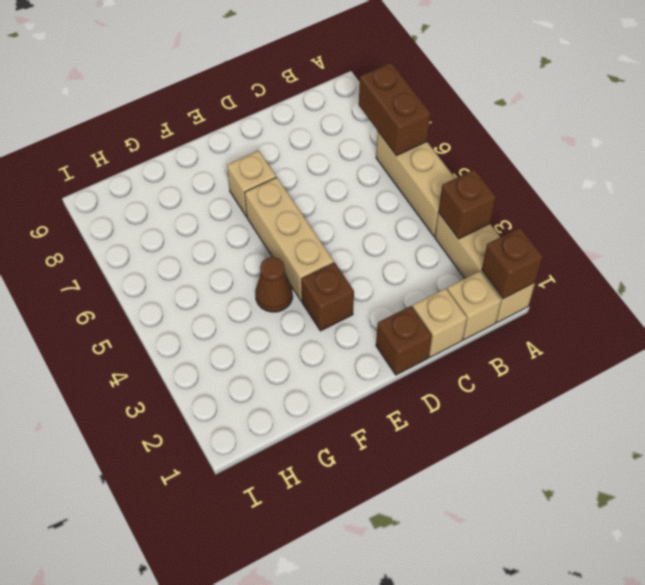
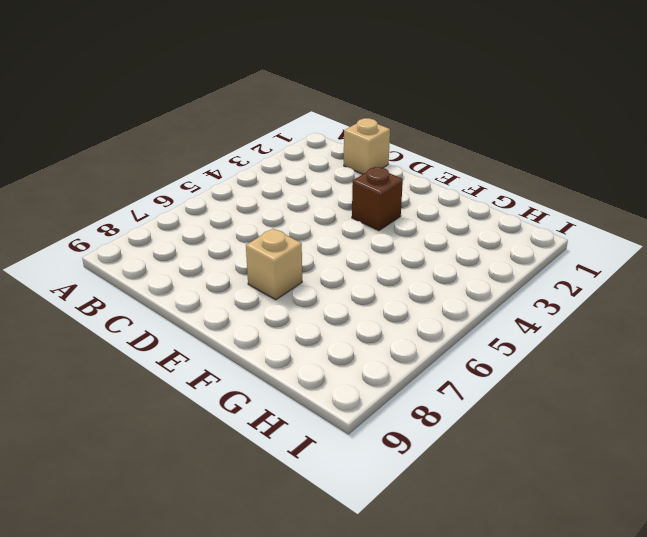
none -> tan 1x3 brick [435,213,535,322]
none -> tan 1x3 brick [376,132,455,236]
none -> tan 1x1 brick [447,271,501,340]

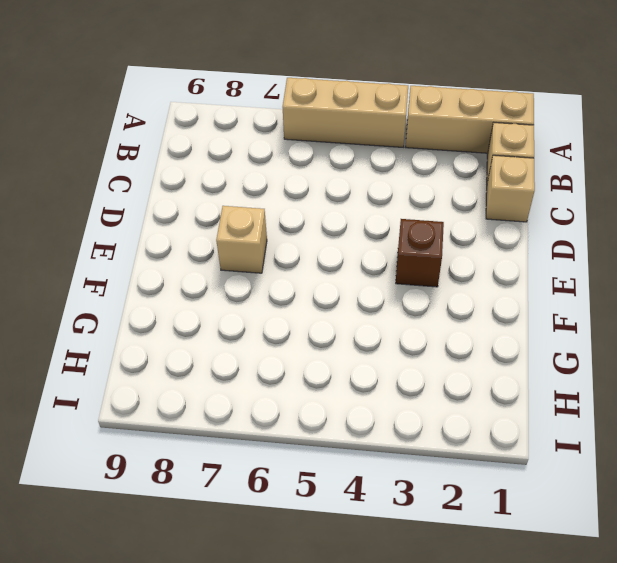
none -> brown 1x1 brick [376,306,432,375]
none -> tan 1x3 brick [245,177,334,301]
none -> brown 1x1 cone [255,257,293,312]

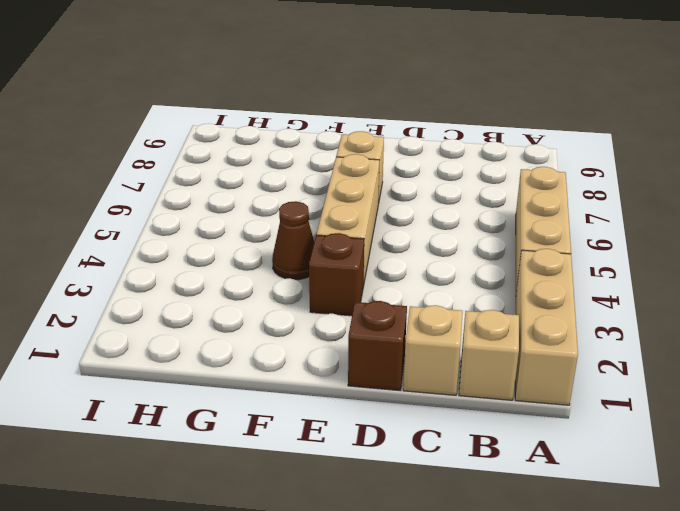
none -> brown 1x1 brick [482,228,543,299]
none -> brown 1x1 brick [438,169,496,239]
none -> brown 1x2 brick [359,63,431,156]

